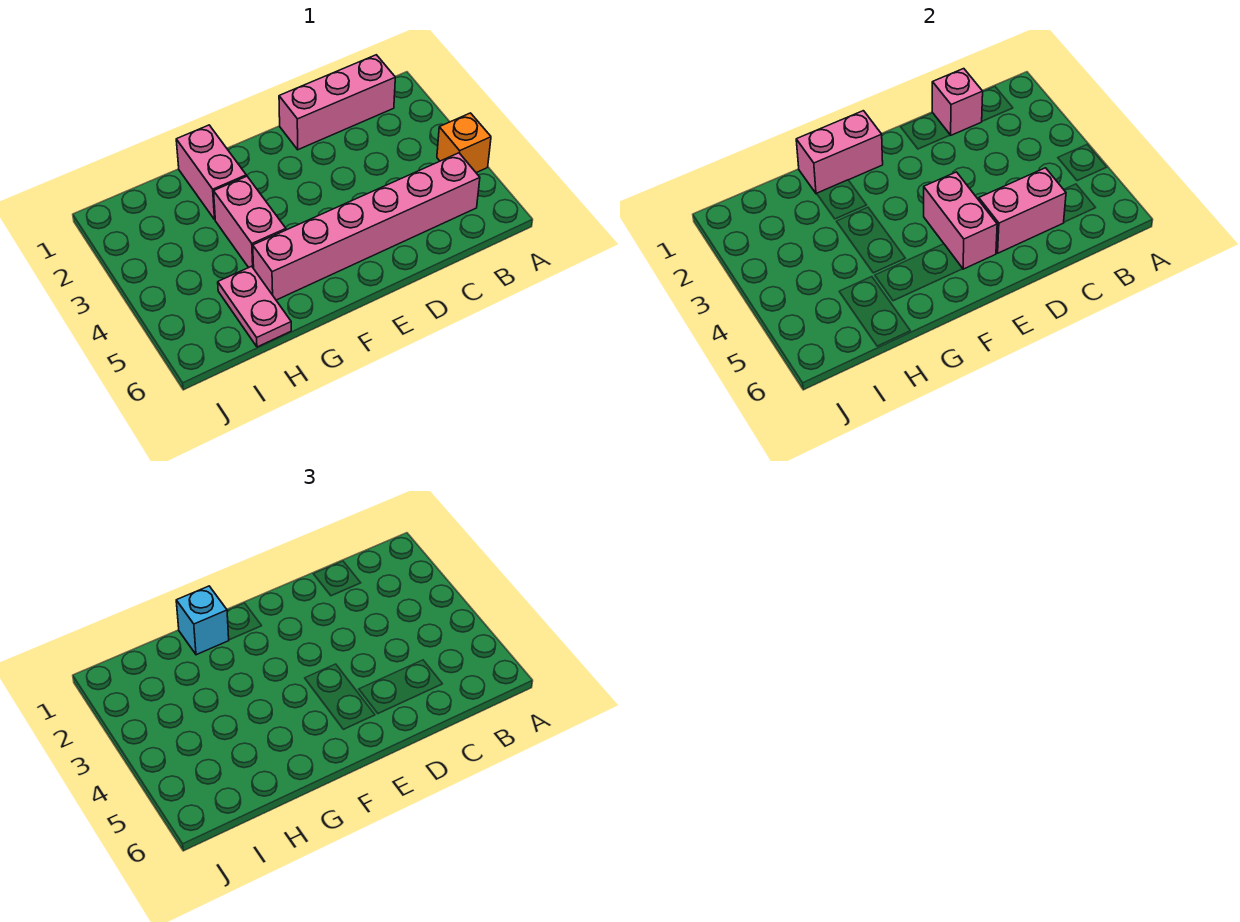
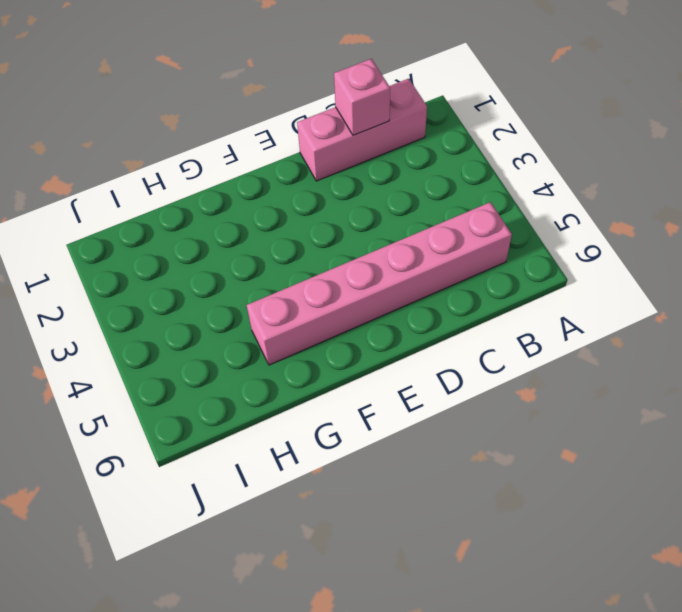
none -> orange 1x1 brick [437,113,491,173]
none -> pink 1x2 brick [176,125,246,219]

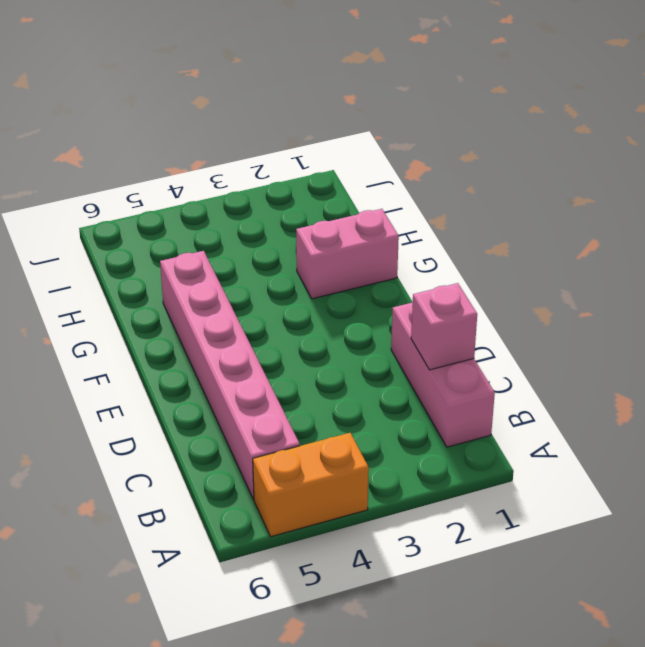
orange 1x2 brick [253,433,369,537] -> orange 1x1 brick [437,113,491,173]
none -> pink 1x2 brick [214,176,286,268]
none -> pink 1x2 plate [218,266,291,347]

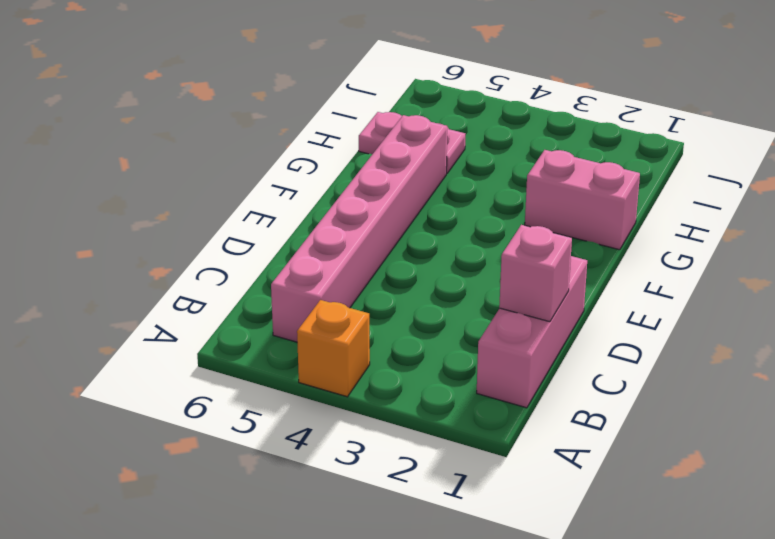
none -> pink 1x2 brick [214,176,286,268]
none -> pink 1x2 brick [979,168,1066,253]

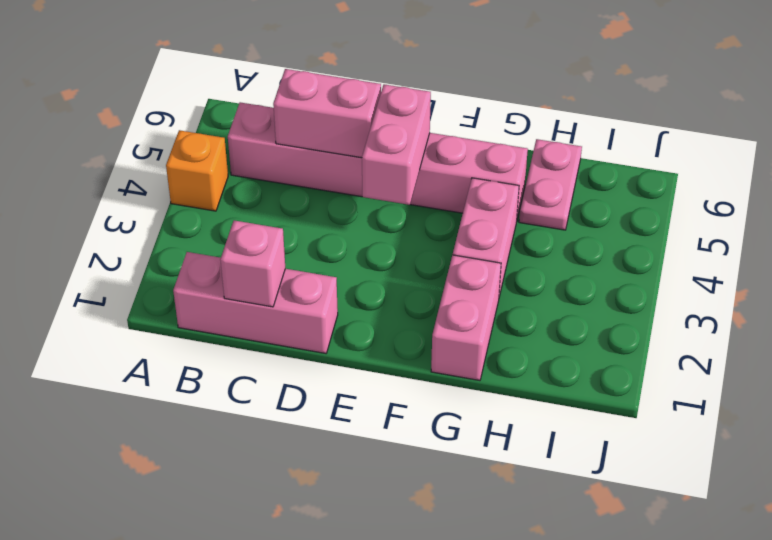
none -> pink 1x2 brick [796,111,883,194]
none -> cyan 1x1 brick [176,586,229,655]

